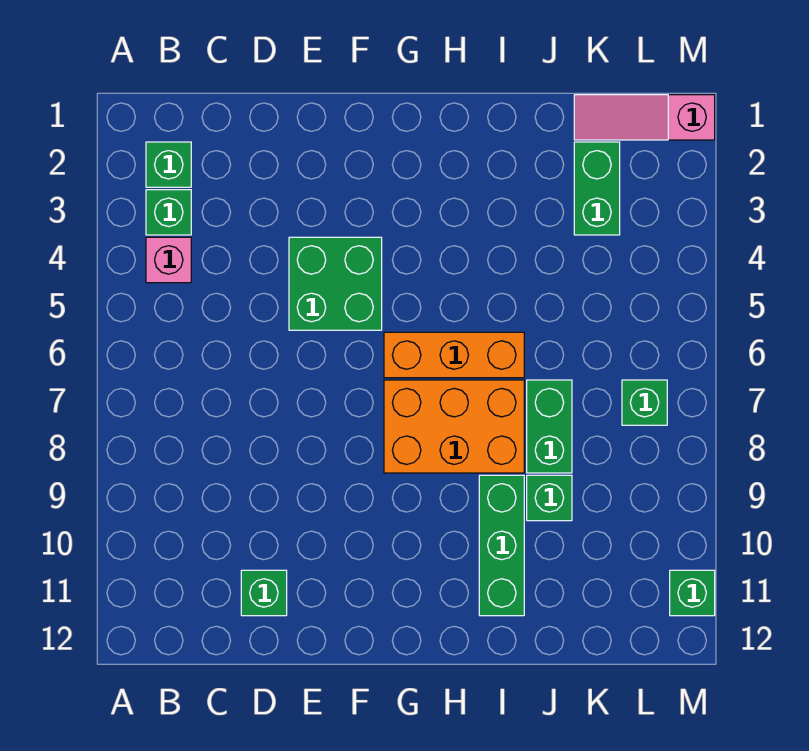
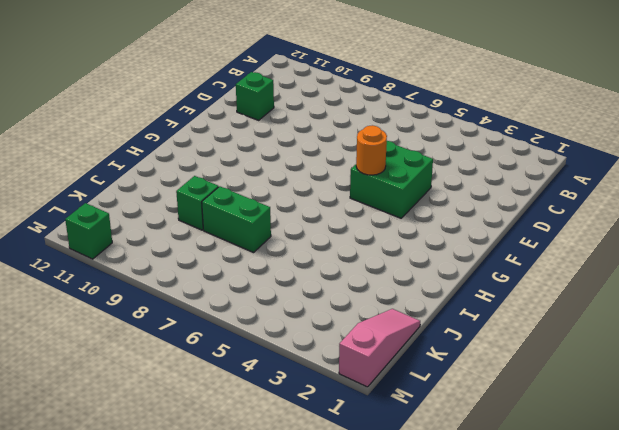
orange 1x1 round brick [356,125,387,175] -> none
none -> green 1x1 brick [146,142,191,187]
none -> green 1x1 brick [146,190,191,235]
none -> pink 1x1 brick [146,237,191,283]

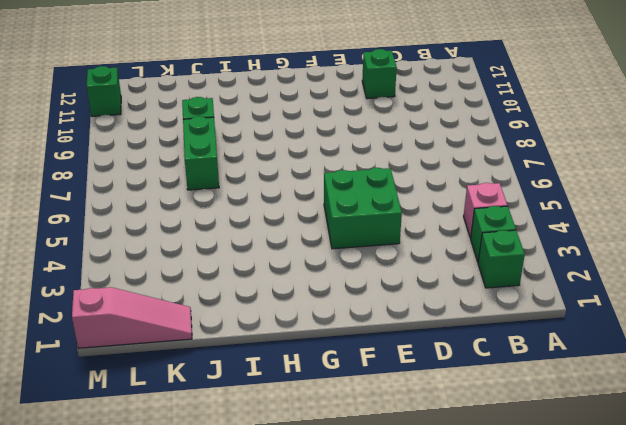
none -> orange 1x3 brick [384,332,524,378]
none -> orange 2x3 brick [384,380,524,473]
none -> green 1x3 brick [479,475,524,616]

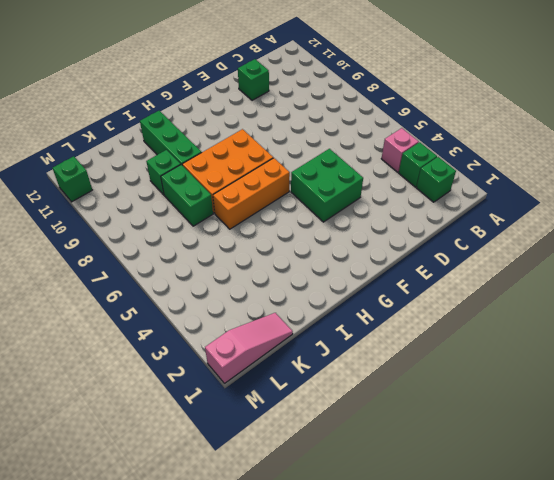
none -> green 1x2 brick [574,142,620,235]
none -> green 1x1 brick [622,380,667,425]

